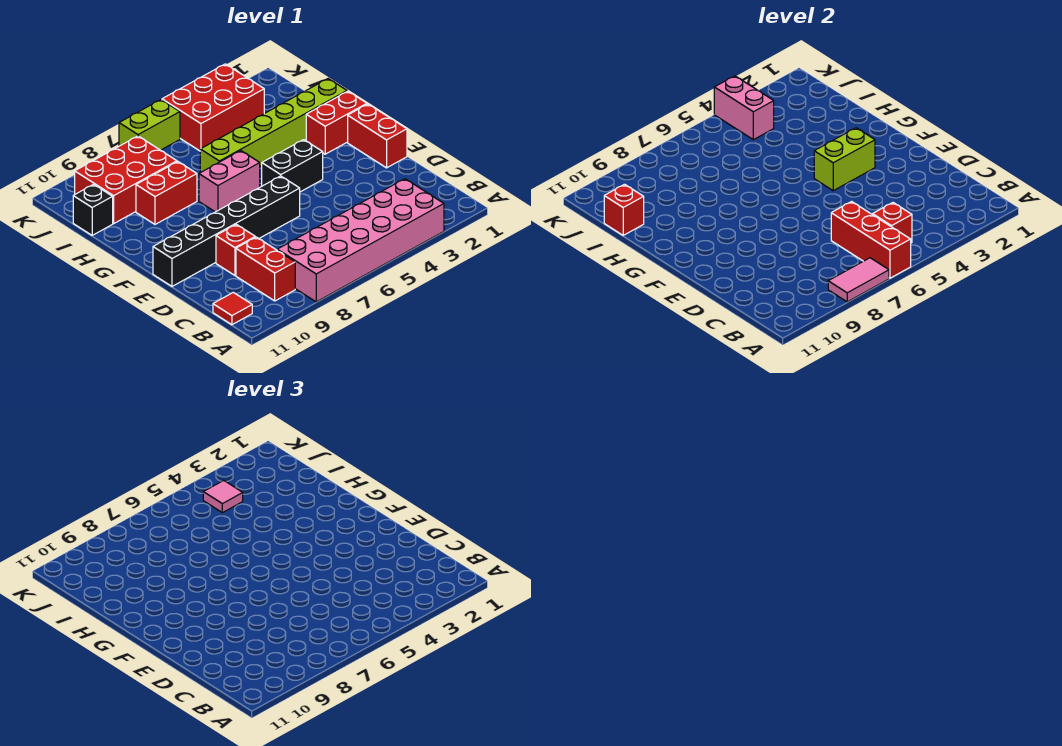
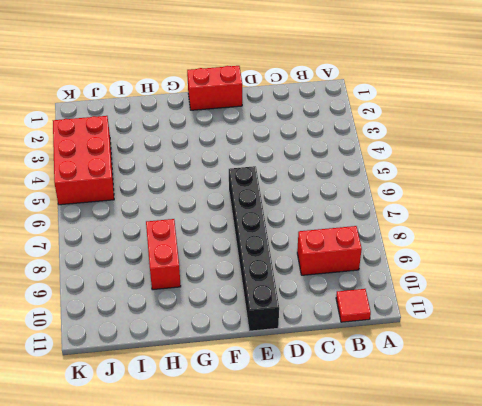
none -> pink 2x6 brick [277,179,444,302]
none -> red 1x1 brick [216,224,255,275]
none -> black 1x2 brick [262,140,323,192]

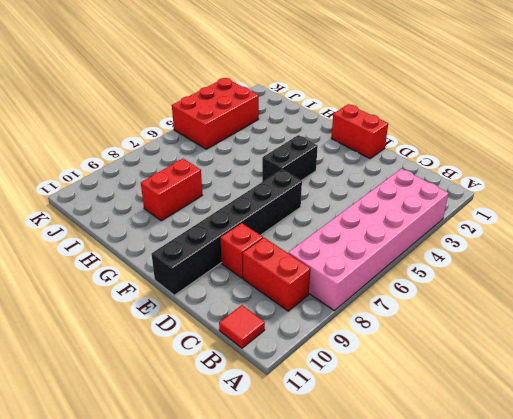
none -> red 1x2 brick [306,91,367,154]
none -> pink 1x2 brick [199,151,260,212]
none -> lime 1x6 brick [200,79,347,173]

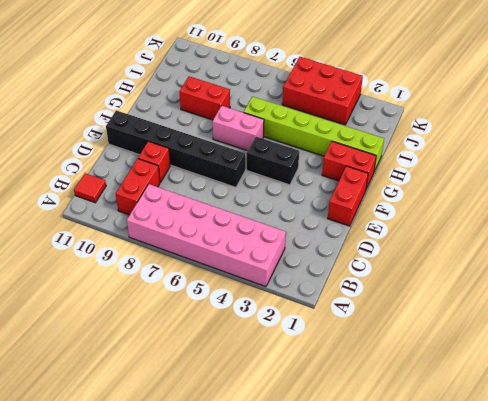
none -> red 2x3 brick [75,136,177,223]
none -> black 1x1 brick [73,184,113,235]
none -> lime 1x2 brick [119,100,180,150]

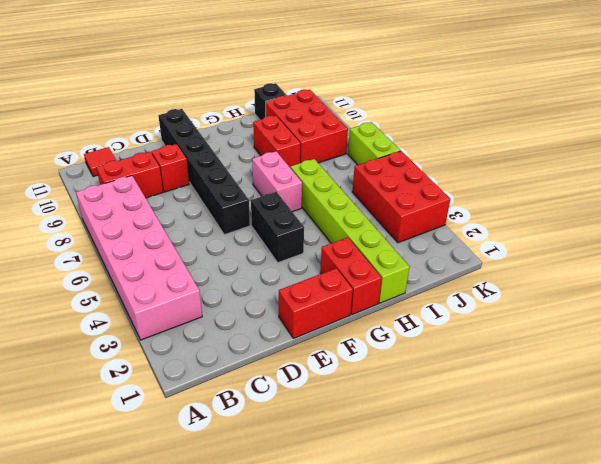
none -> red 1x3 brick [831,202,911,278]
none -> pink 1x2 tile [828,258,889,302]
none -> red 1x1 brick [873,203,912,243]

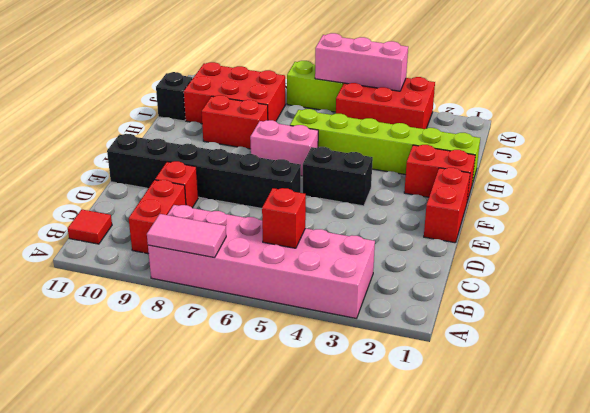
pink 1x3 brick [315,33,408,91] -> pink 1x2 brick [714,76,774,140]
none -> red 1x3 brick [831,202,911,278]
none -> lime 1x2 brick [814,128,875,191]
none -> red 1x1 brick [604,184,644,235]

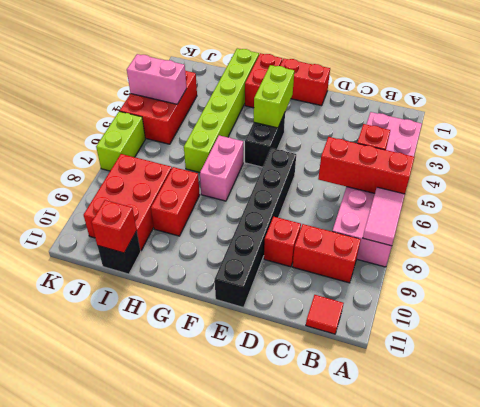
none -> pink 1x1 tile [203,480,243,513]

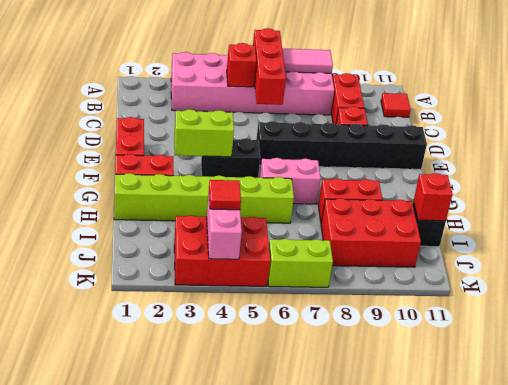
red 1x1 tile [209,180,241,210] -> pink 1x1 tile [203,480,243,513]

